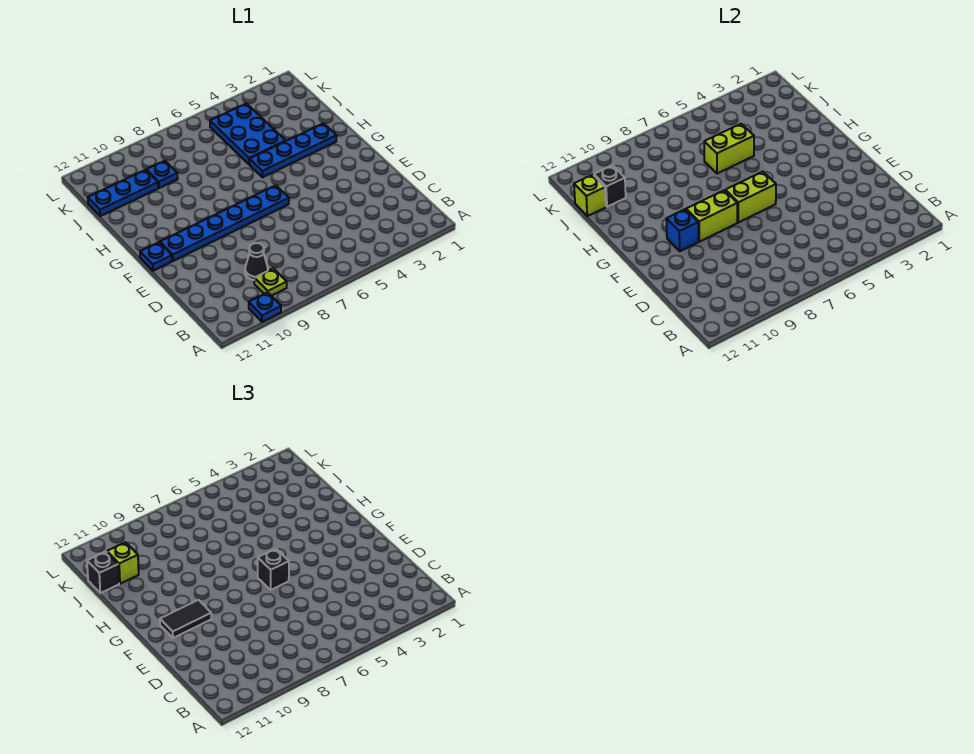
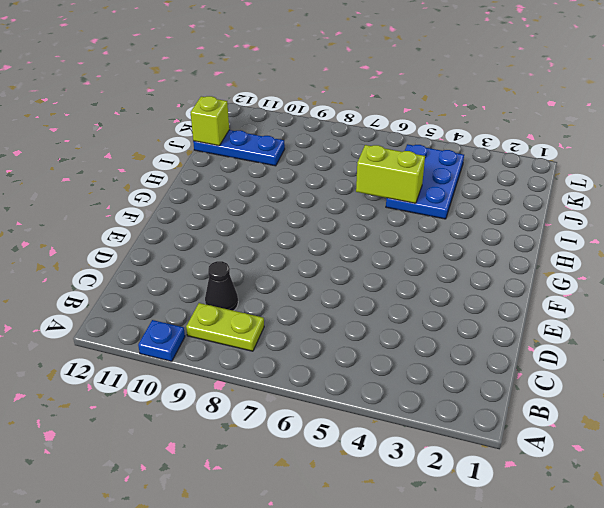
lime 1x2 plate [186,303,264,351] -> lime 1x1 plate [254,268,287,296]
none -> blue 1x6 plate [160,185,289,261]
none -> blue 1x1 plate [140,242,172,271]
none -> blue 1x4 plate [250,123,337,177]

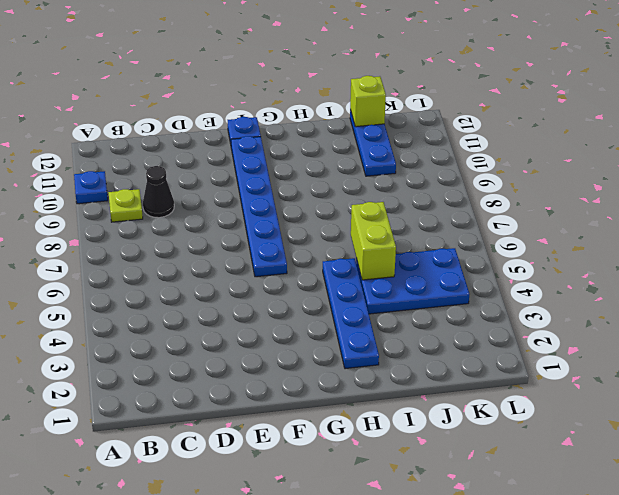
none -> blue 1x1 plate [147,161,178,188]
none -> lime 1x2 brick [725,172,776,223]
none -> lime 1x2 brick [686,190,737,242]

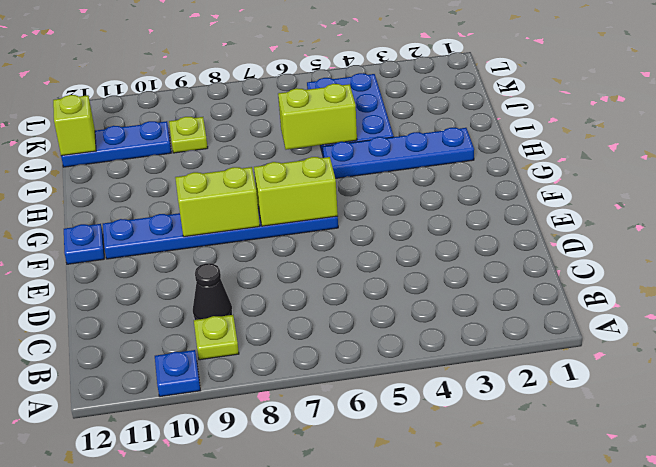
lime 1x1 plate [169,117,208,153] -> blue 1x1 plate [147,161,178,188]
none -> blue 1x1 brick [666,209,698,251]
none -> black 1x1 brick [594,165,626,207]
none -> black 1x1 brick [258,549,289,590]

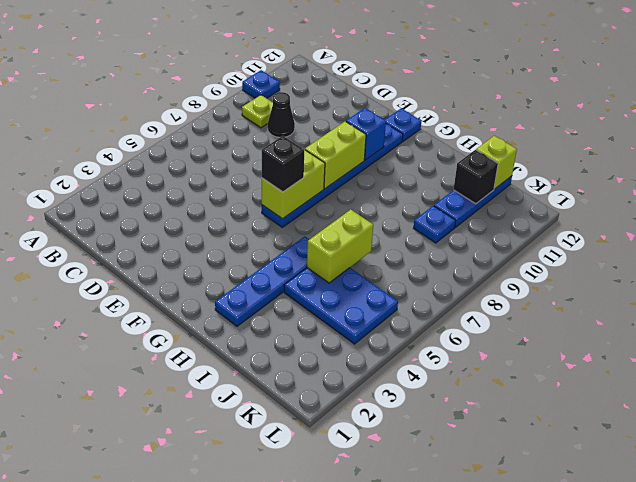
none -> black 1x2 tile [160,600,211,638]
none -> lime 1x1 brick [107,542,139,584]
none -> black 1x1 brick [87,552,119,593]

